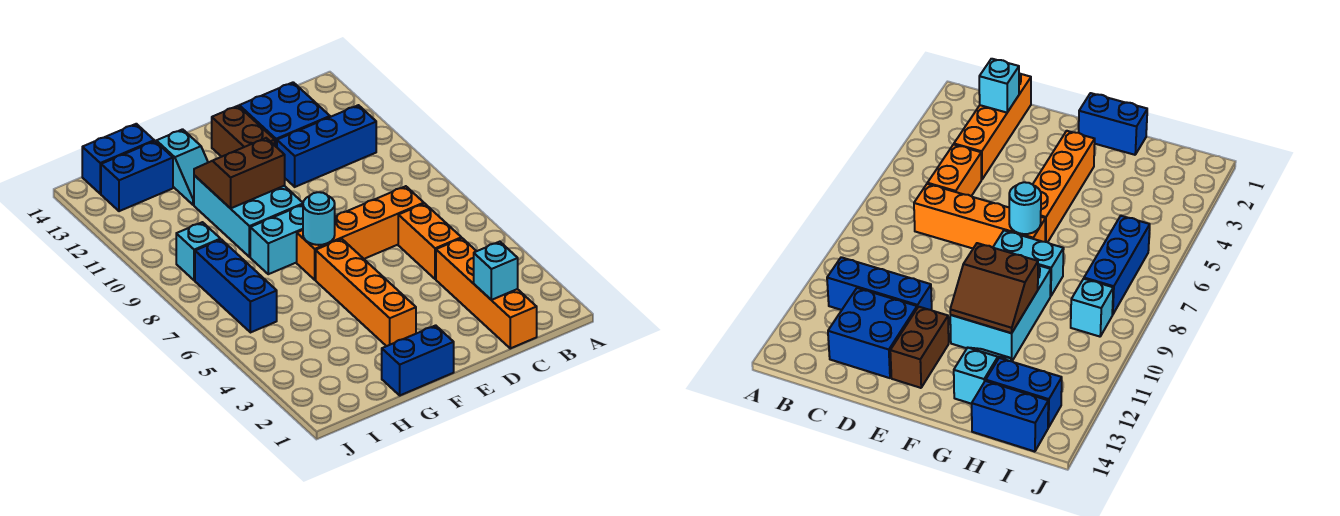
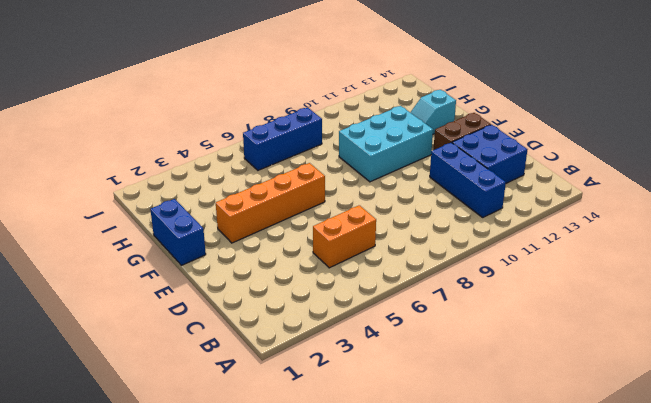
none -> orange 1x4 brick [436,238,537,348]
none -> orange 1x4 brick [297,186,424,280]
none -> cyan 1x2 brick [250,205,303,274]

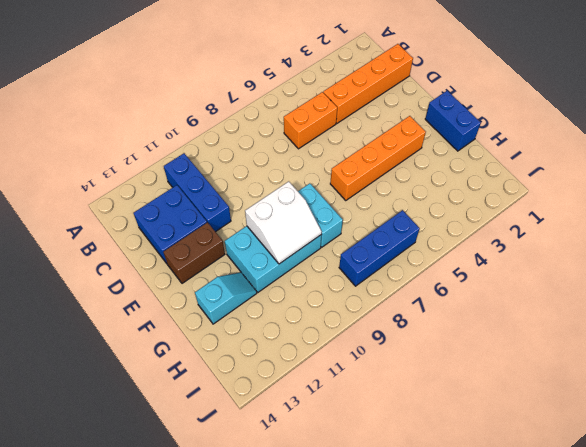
white 2x2 slope [245,181,322,264] -> brown 2x2 slope [194,138,285,208]
none -> orange 1x4 brick [297,186,424,280]
none -> blue 1x2 brick [101,141,173,211]
none -> blue 1x2 brick [82,124,154,194]

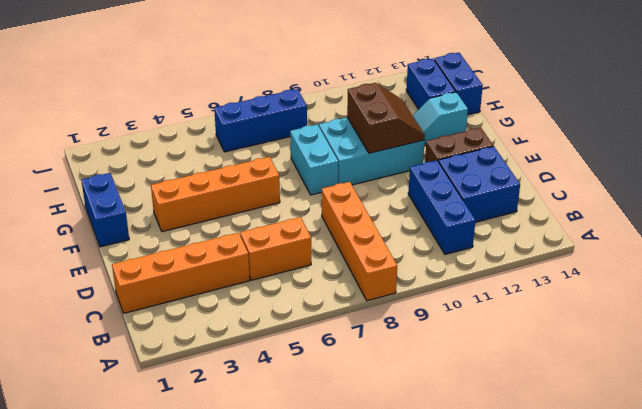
orange 1x4 brick [322,182,397,301] -> orange 1x4 brick moved to [297,186,424,280]
none -> cyan 1x1 brick [176,222,220,281]
none -> cyan 1x1 brick [474,242,518,300]
none -> cyan 1x1 round brick [303,192,335,245]

